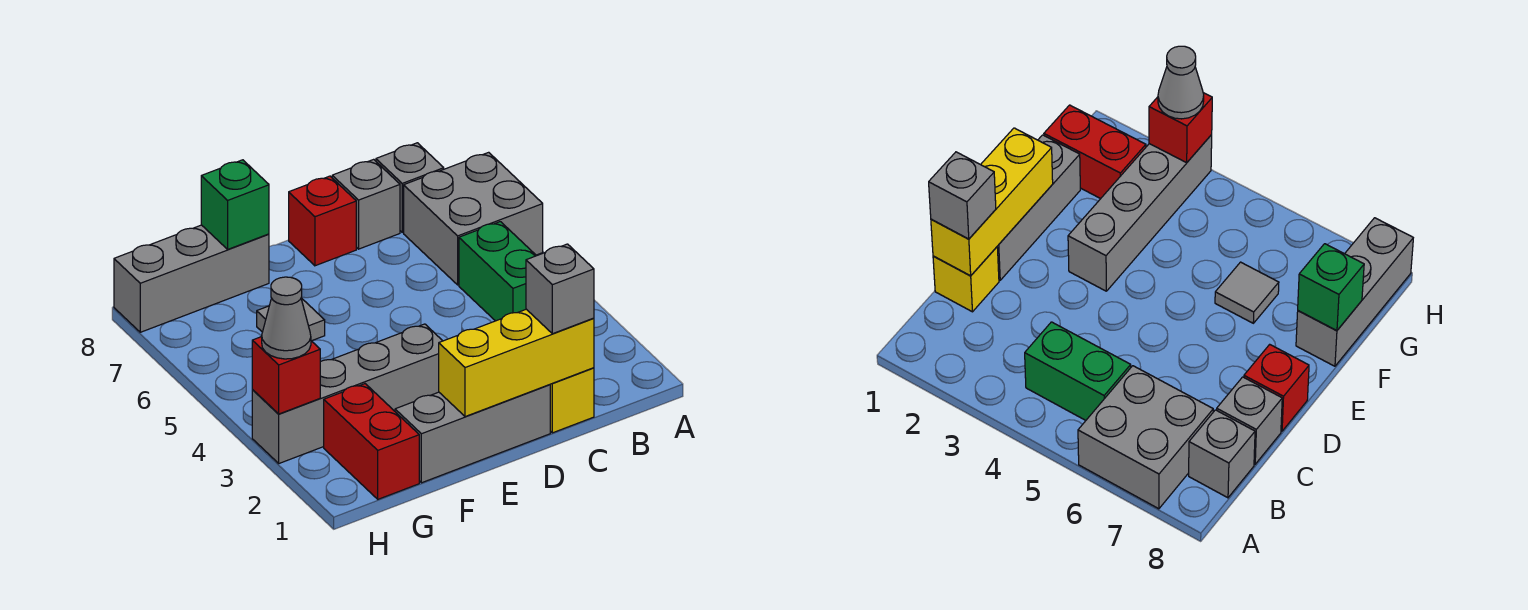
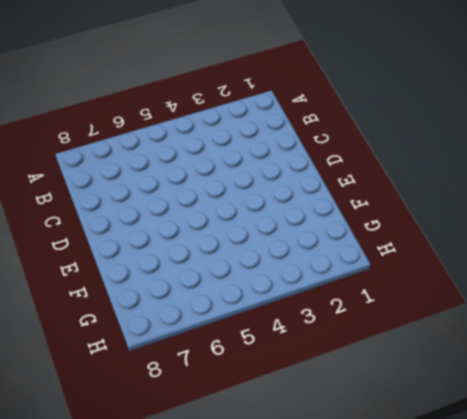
none -> grey 2x2 brick [404,152,543,285]
none -> green 1x2 brick [459,222,536,321]
none -> grey 1x1 brick [376,143,444,232]

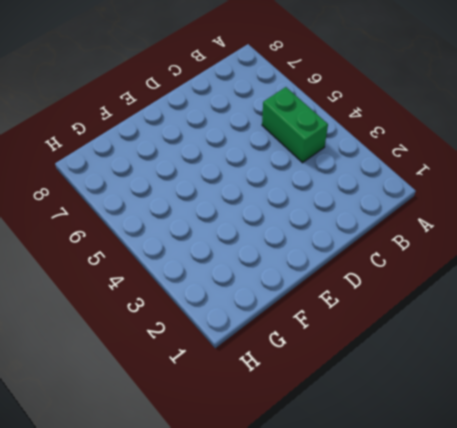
none -> grey 2x2 brick [404,152,543,285]
none -> grey 1x1 brick [376,143,444,232]
none -> yellow 1x1 brick [550,368,594,433]

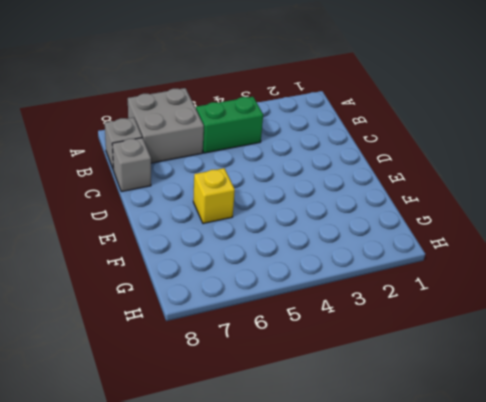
yellow 1x1 brick [193,168,235,224] -> yellow 1x1 brick moved to [550,368,594,433]
none -> grey 1x3 brick [395,385,550,483]
none -> red 1x1 brick [289,176,356,266]
none -> grey 1x4 brick [252,324,442,463]

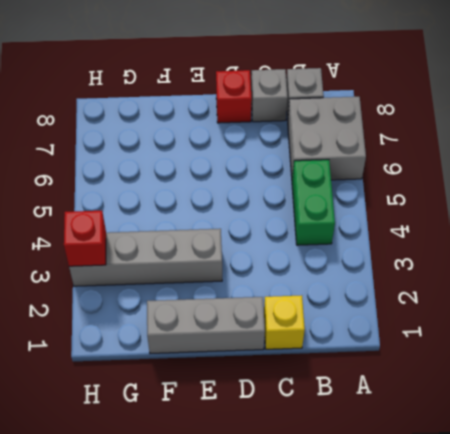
none -> grey 1x1 tile [257,298,325,341]
none -> grey 1x3 brick [114,225,269,332]
none -> red 1x2 brick [324,384,419,499]

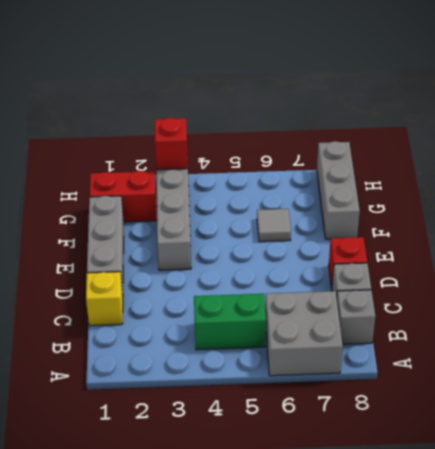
none -> yellow 1x3 brick [439,309,594,417]
none -> green 1x1 brick [201,160,269,249]
none -> grey 1x1 brick [526,244,594,334]

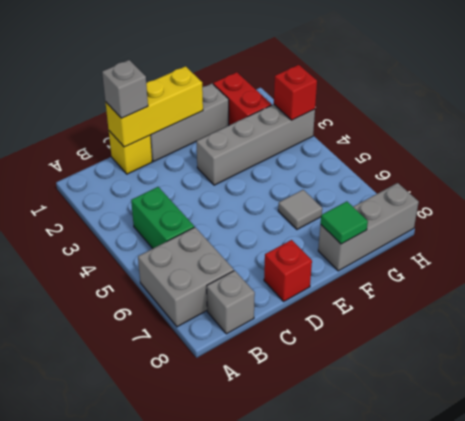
green 1x1 tile [321,201,368,244] -> green 1x1 brick [201,160,269,249]
none -> grey 1x1 brick [332,159,400,249]
none -> grey 1x1 cone [262,277,311,359]

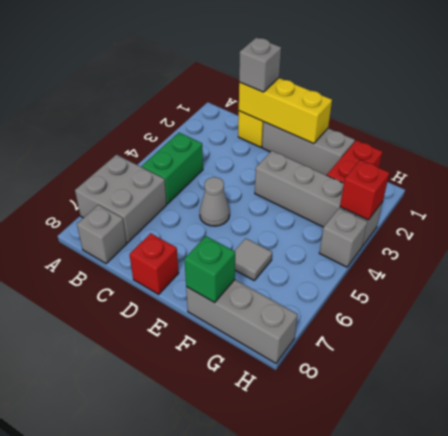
grey 1x1 cone [200,177,230,226] -> grey 1x1 cone moved to [262,277,311,359]
grey 1x1 brick [319,208,367,267] -> grey 1x1 brick moved to [332,159,400,249]

